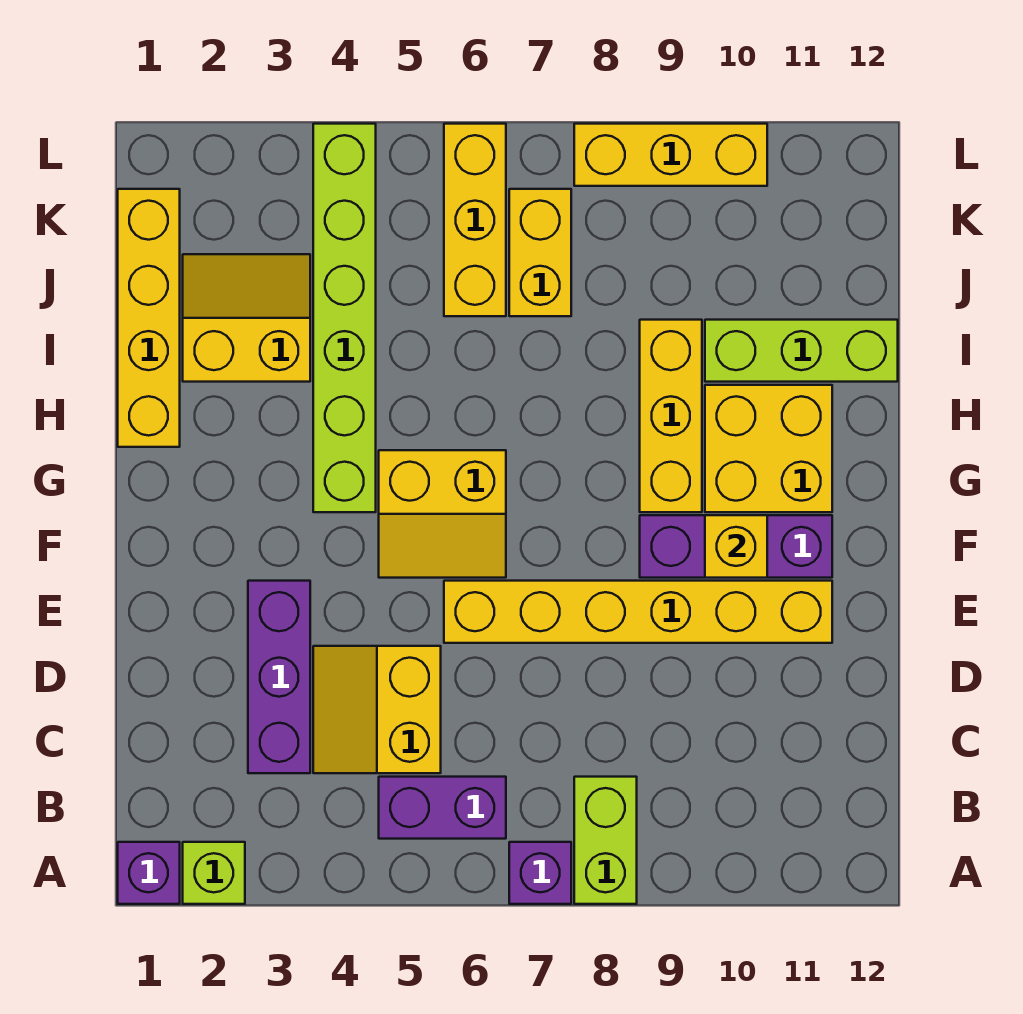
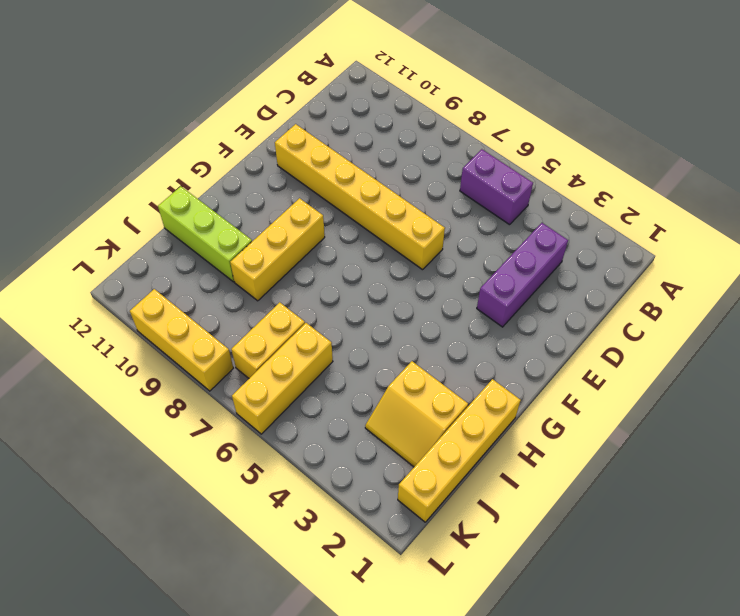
none -> purple 1x1 brick [118,842,180,904]
none -> lime 1x1 brick [183,842,245,904]
none -> purple 1x1 brick [509,842,571,904]

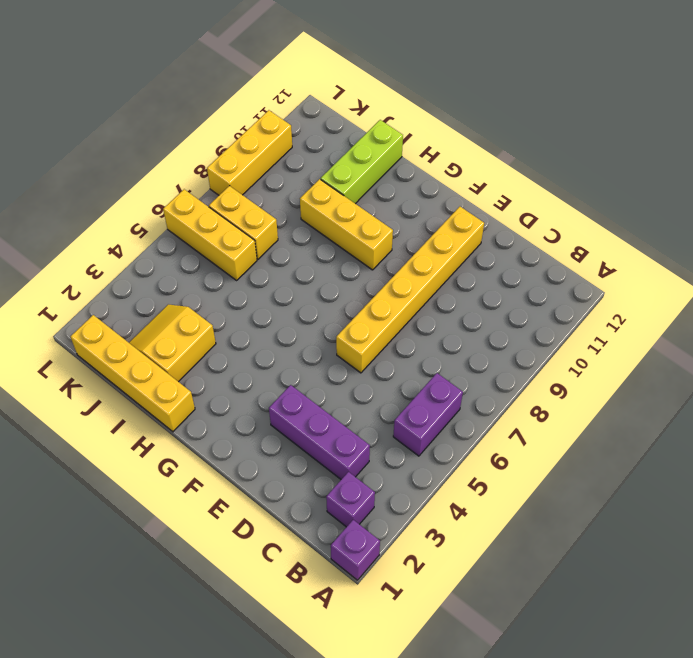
purple 1x1 brick [326,472,375,527] -> purple 1x1 brick moved to [509,842,571,904]
none -> lime 1x1 brick [183,842,245,904]
none -> lime 1x2 brick [574,777,637,904]
none -> yellow 2x2 slope [313,646,441,773]

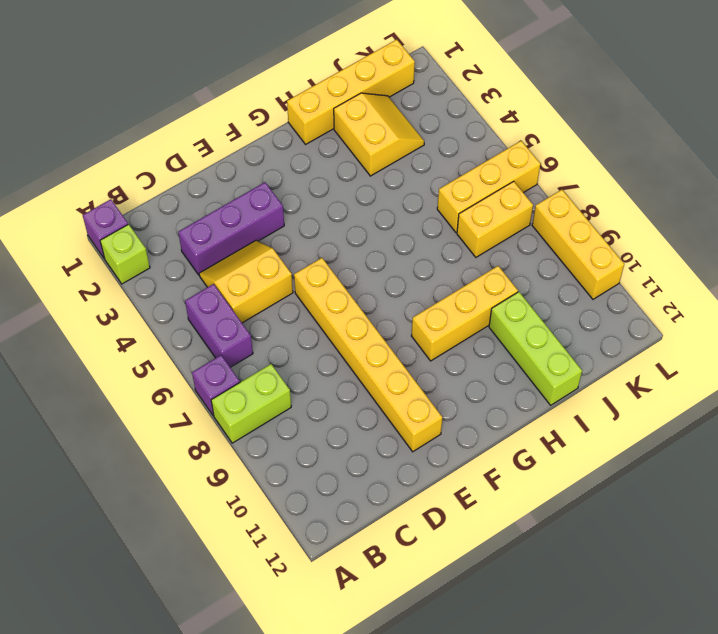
none -> yellow 2x2 slope [379,450,506,578]
none -> purple 1x3 brick [640,515,832,578]
none -> lime 1x6 brick [313,124,376,512]

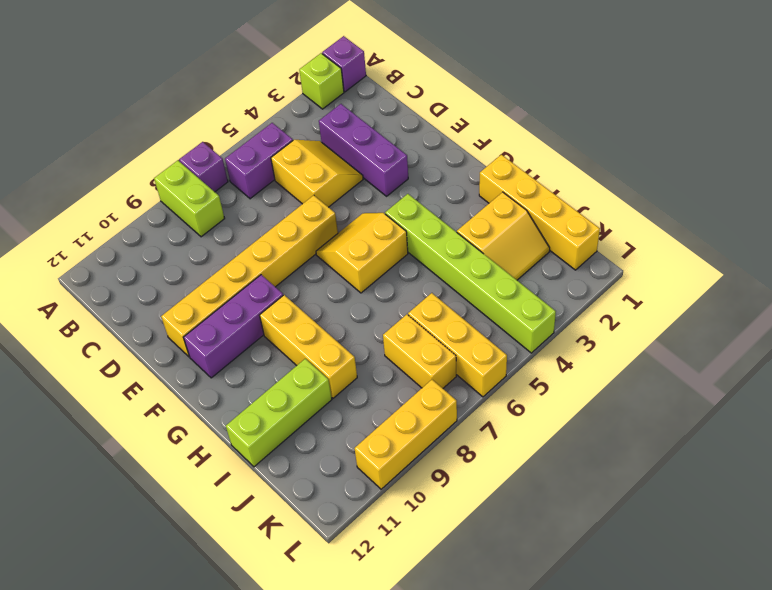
none -> yellow 2x2 brick [705,385,832,512]
none -> yellow 1x1 brick [705,515,767,578]

